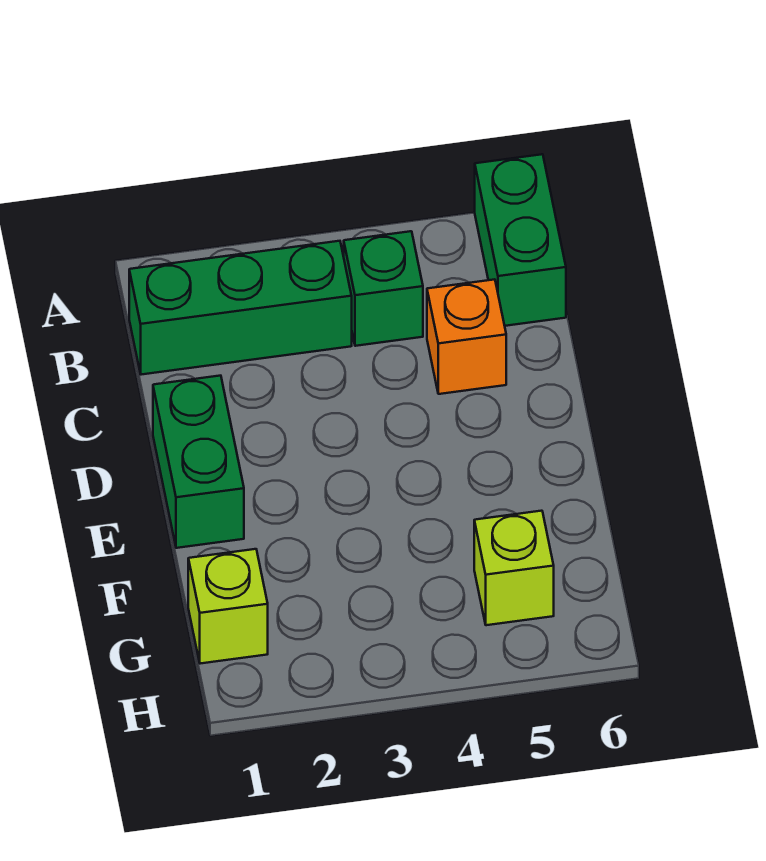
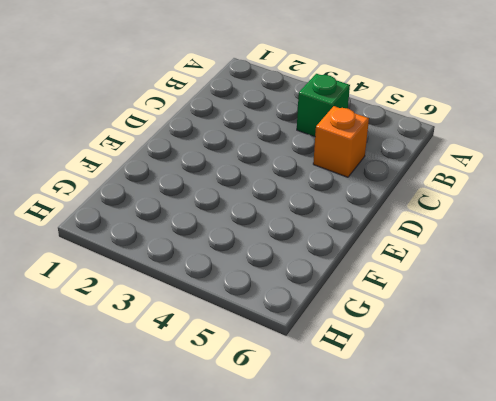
none -> green 1x2 brick [475,154,566,326]
none -> green 1x3 brick [129,241,352,375]

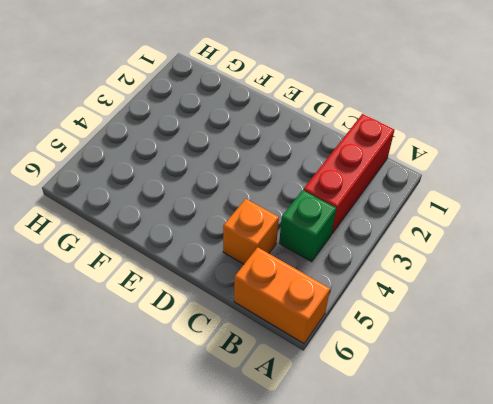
orange 1x2 brick [234,247,330,344] -> green 1x2 brick [475,154,566,326]
red 1x3 brick [303,114,394,233] -> green 1x3 brick [129,241,352,375]
none -> green 1x2 brick [153,376,244,548]
none -> lime 1x1 brick [188,549,268,664]

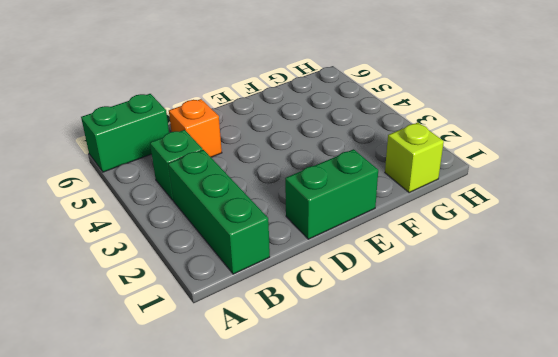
none -> lime 1x1 brick [474,511,554,625]

